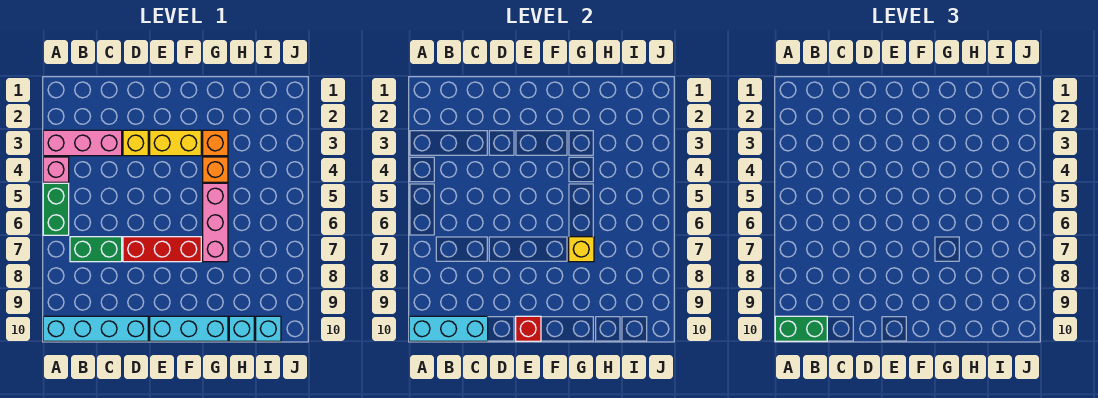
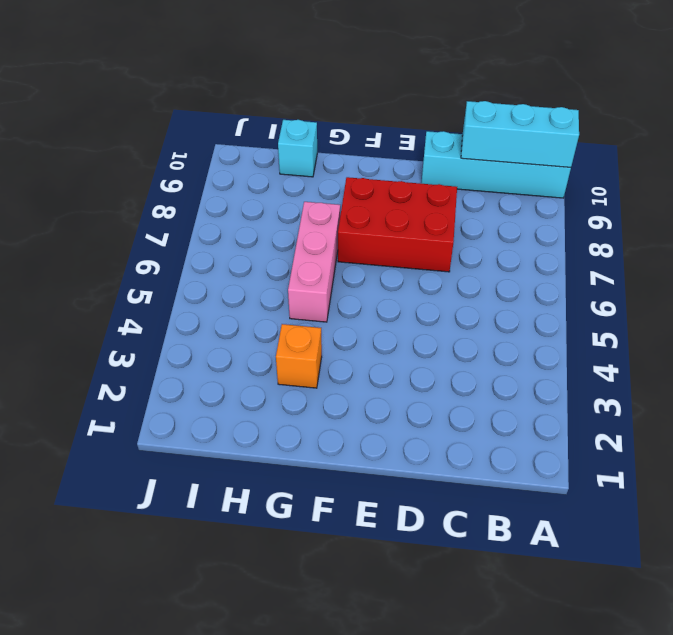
red 2x3 brick [338,177,457,272] -> red 1x3 brick [123,237,201,262]
none -> pink 1x3 brick [43,130,122,156]
none -> pink 1x1 brick [43,157,69,182]
none -> green 1x2 brick [43,183,69,235]

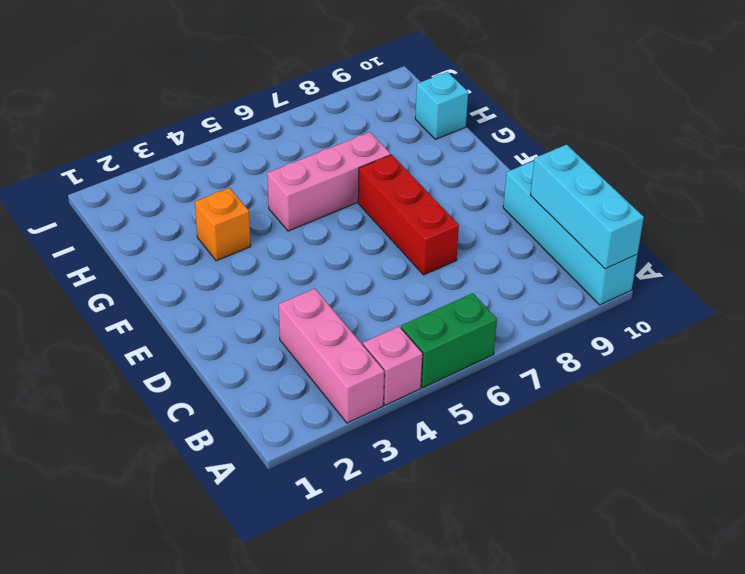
none -> green 1x2 brick [70,237,122,262]
none -> yellow 1x1 brick [123,130,148,156]
none -> yellow 1x2 brick [150,130,201,156]

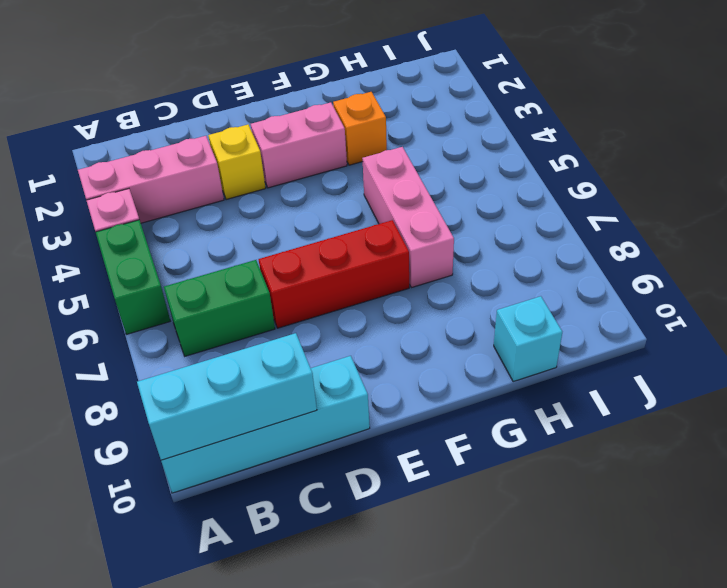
pink 1x2 brick [251,102,347,188] -> yellow 1x2 brick [150,130,201,156]
none -> cyan 1x3 brick [150,316,228,341]
none -> orange 1x1 brick [203,157,228,182]
none -> cyan 1x1 brick [256,316,281,341]

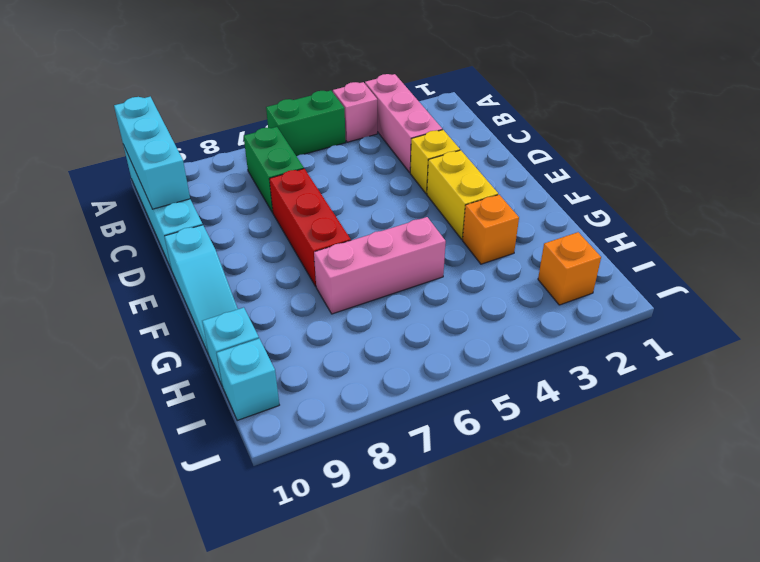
cyan 1x3 slope [164,225,238,355] -> cyan 1x3 brick [150,316,228,341]
orange 1x1 brick [538,232,601,305] -> orange 1x1 brick moved to [203,157,228,182]
none -> red 1x1 brick [516,316,541,341]
none -> yellow 1x1 brick [569,237,594,262]
none -> green 1x2 brick [775,316,827,341]

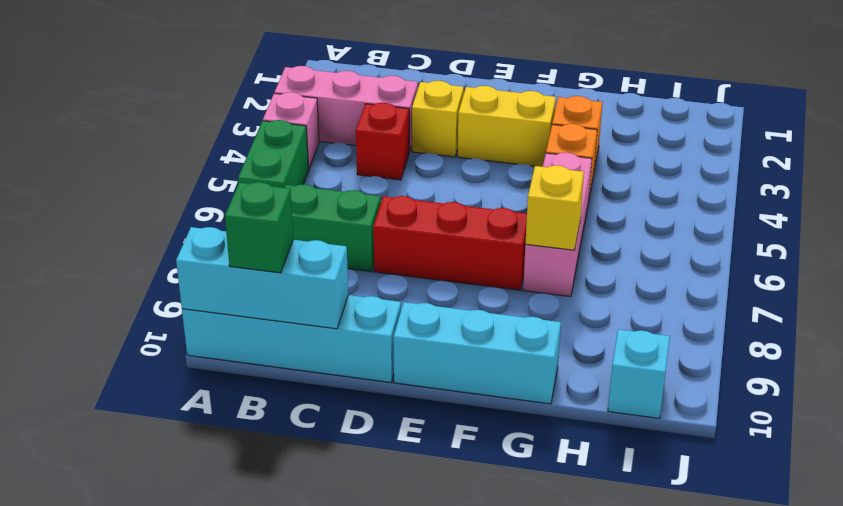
green 1x1 brick [225,182,293,273] -> green 1x2 brick [775,316,827,341]
red 1x1 brick [356,103,409,180] -> red 1x1 brick moved to [516,316,541,341]
none -> cyan 1x1 brick [229,316,254,341]

